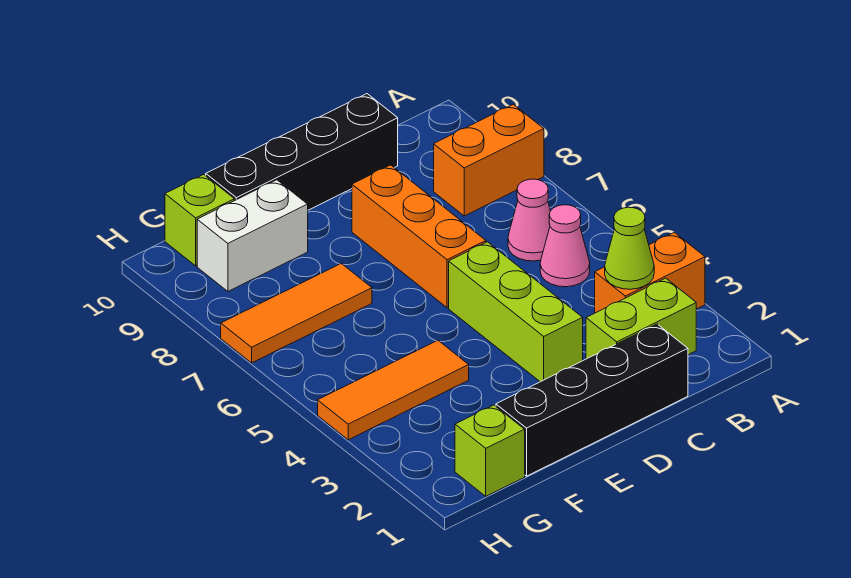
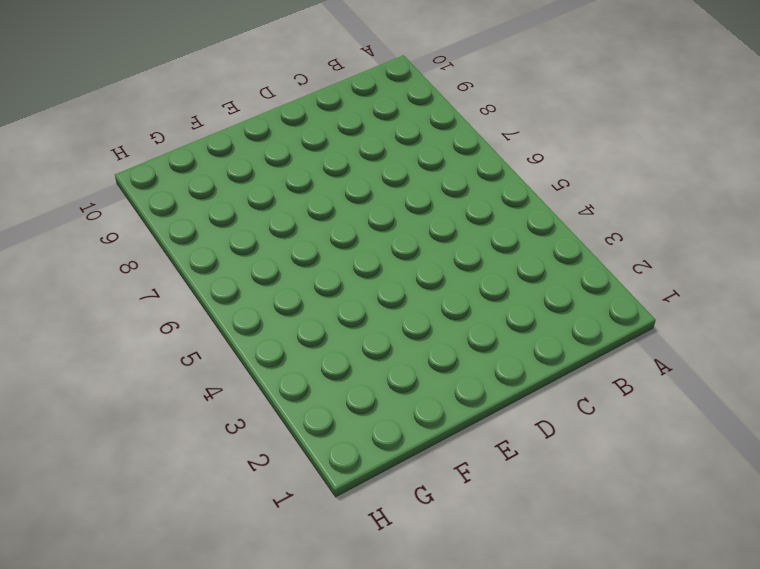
none -> orange 1x2 brick [595,232,705,313]
none -> orange 1x2 brick [434,104,544,216]
none -> lime 1x2 brick [586,278,696,359]

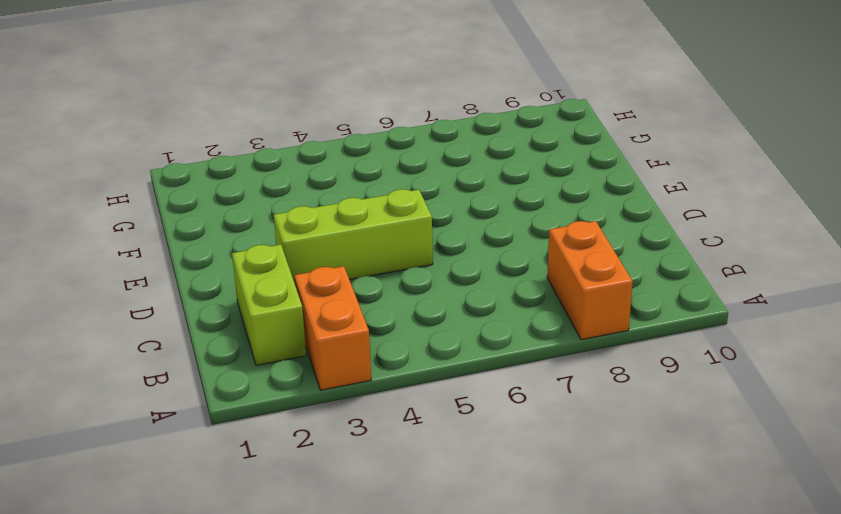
none -> pink 1x1 cone [540,205,590,287]
none -> pink 1x1 cone [508,179,550,261]
none -> black 1x4 brick [496,324,688,476]

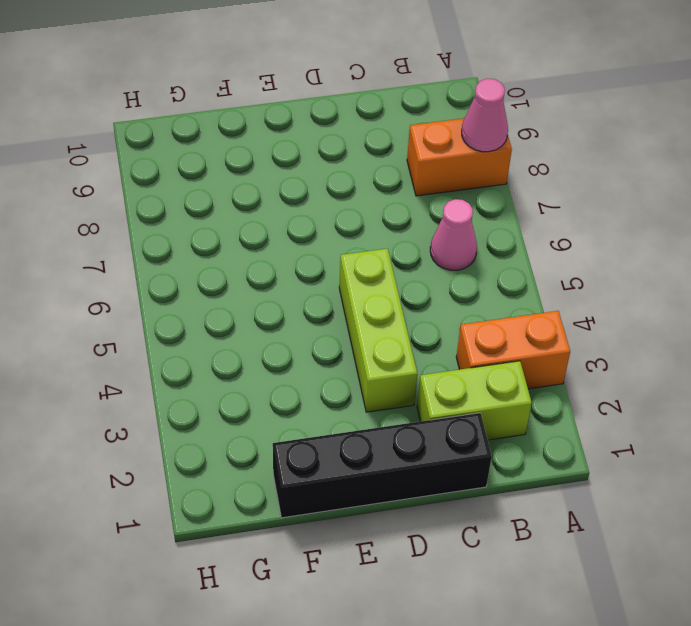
pink 1x1 cone [462,79,508,152] -> pink 1x1 cone moved to [540,205,590,287]
none -> black 1x4 brick [206,94,398,210]
none -> orange 1x3 brick [352,165,486,308]
none -> orange 1x3 tile [318,340,469,440]

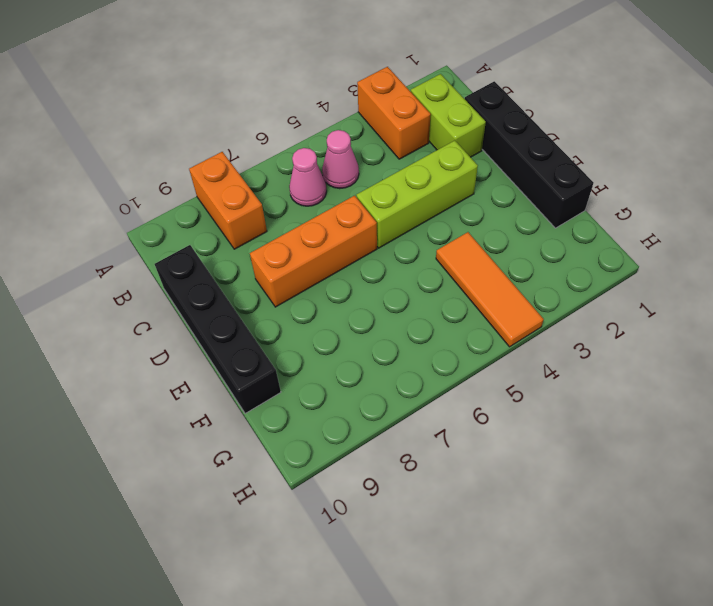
none -> orange 1x3 tile [221,263,372,363]
none -> white 1x2 brick [197,180,308,291]
none -> lime 1x1 brick [455,405,525,496]

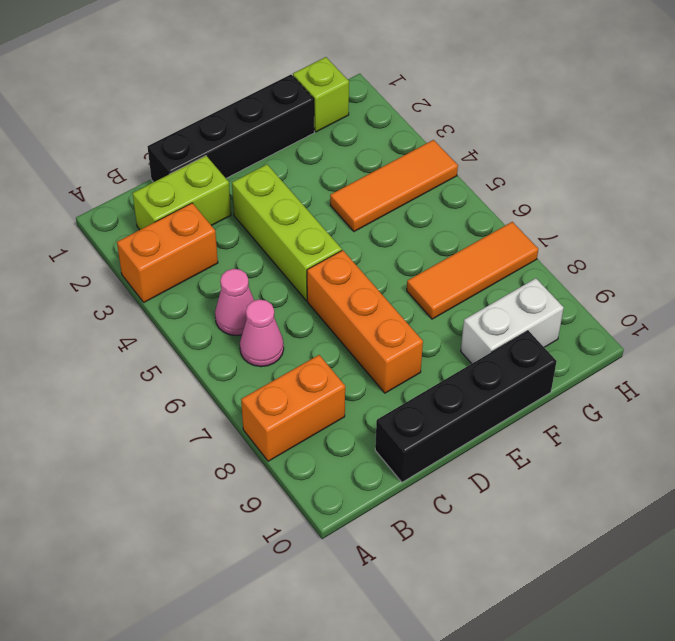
none -> lime 1x1 brick [165,174,234,266]
none -> lime 1x1 cone [605,207,654,289]

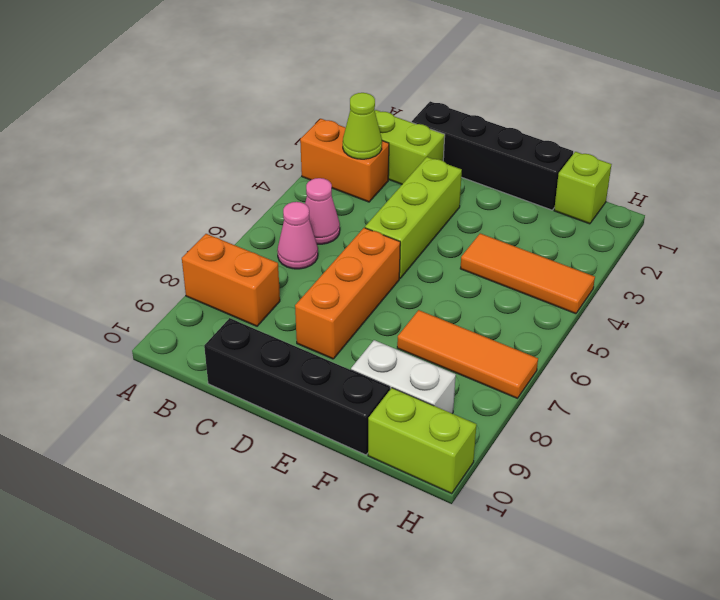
lime 1x2 brick [368,388,477,493] -> lime 1x1 brick [165,174,234,266]

